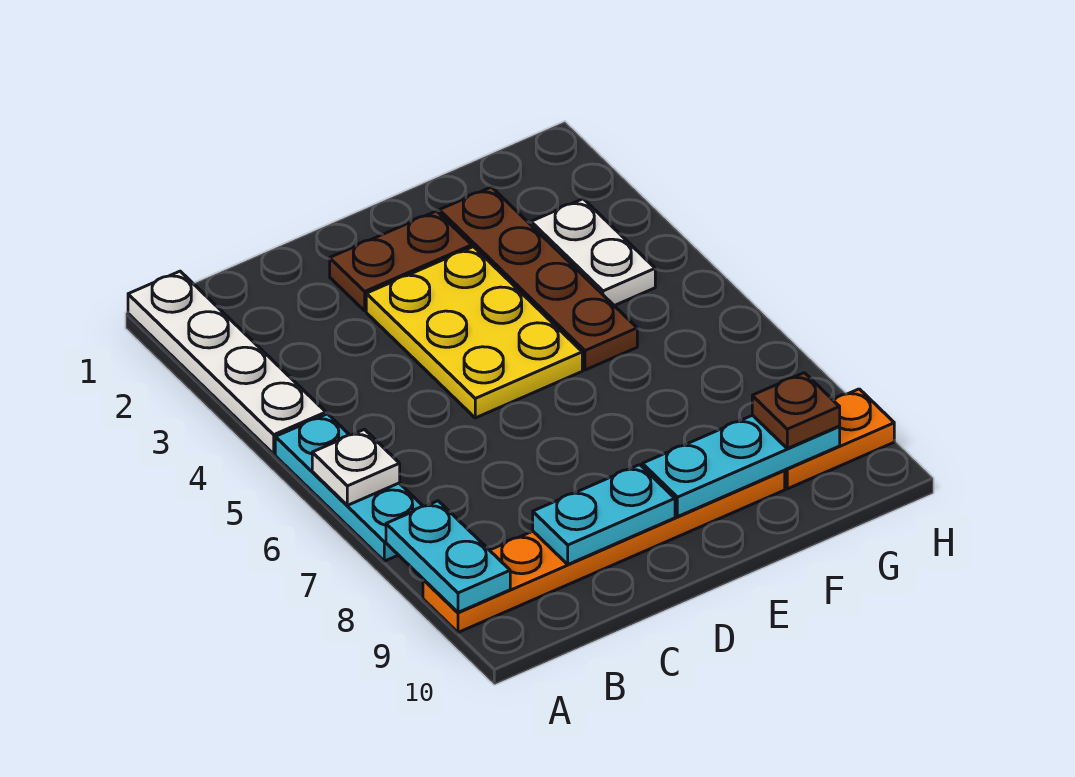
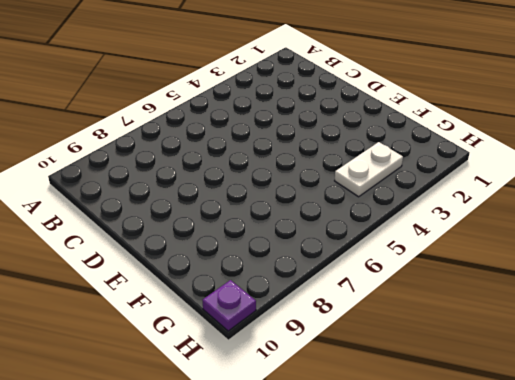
purple 1x1 plate [202,280,256,331] -> none
none -> white 1x4 plate [128,271,326,454]
none -> cyan 1x3 plate [275,414,422,561]
none -> orange 1x6 plate [423,471,785,632]

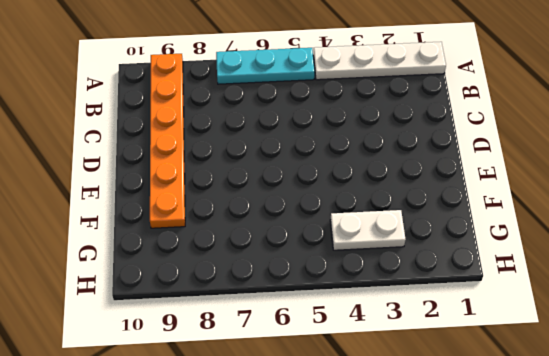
none -> brown 1x2 plate [330,211,472,311]
none -> yellow 2x3 plate [366,247,582,418]
none -> brown 1x4 plate [439,187,637,370]

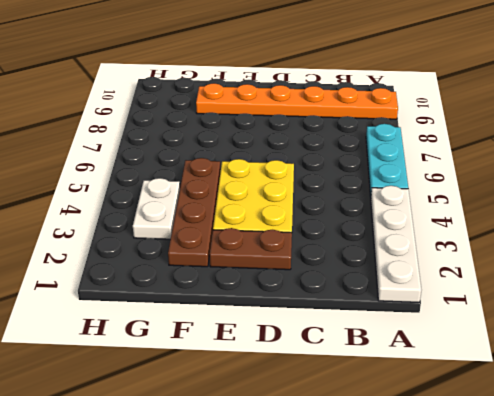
none -> orange 1x2 plate [784,389,894,489]
none -> white 1x1 plate [312,429,400,505]
none -> cyan 1x2 plate [386,501,510,612]

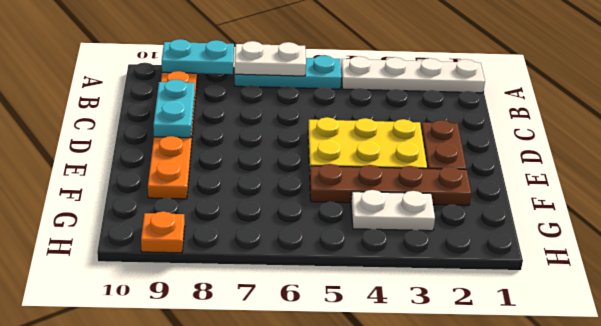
white 1x2 plate [235,41,306,76] -> white 1x1 plate [312,429,400,505]
orange 1x1 plate [141,211,185,253] -> orange 1x2 plate [784,389,894,489]
none -> cyan 1x3 plate [642,415,840,517]
none -> brown 1x1 plate [752,373,840,449]

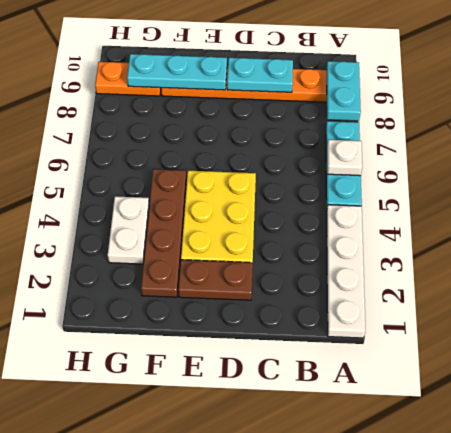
none -> brown 1x1 plate [752,373,840,449]

